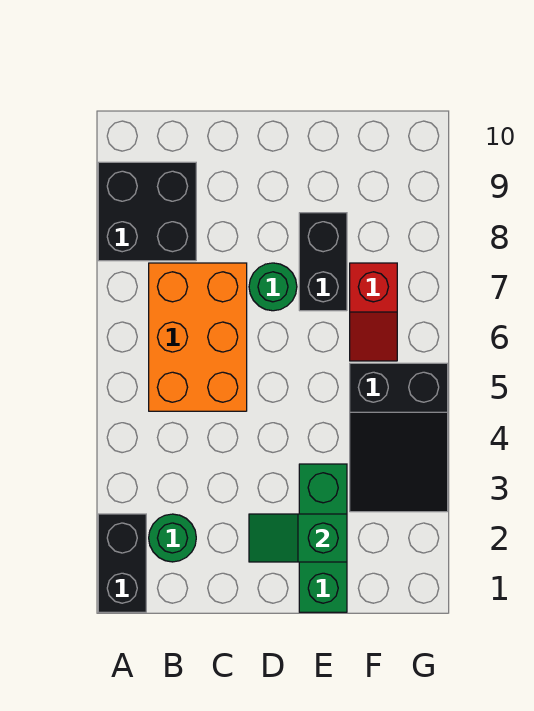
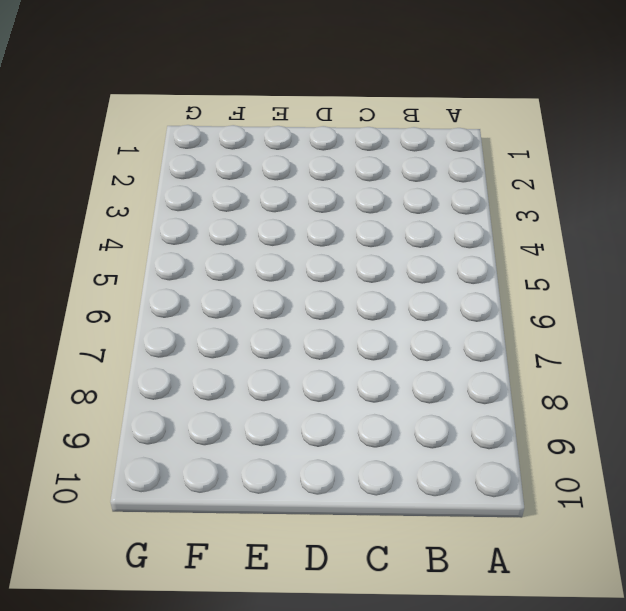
none -> black 1x2 brick [98,514,146,612]
none -> black 2x2 brick [98,162,196,261]

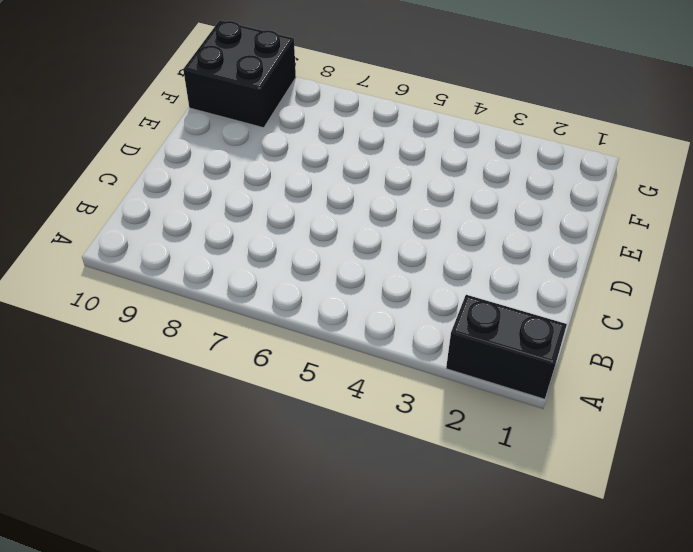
black 2x2 brick [183,21,296,128] -> black 2x2 brick moved to [98,162,196,261]
none -> green 1x1 round brick [149,514,196,562]
none -> orange 2x3 brick [149,263,247,411]

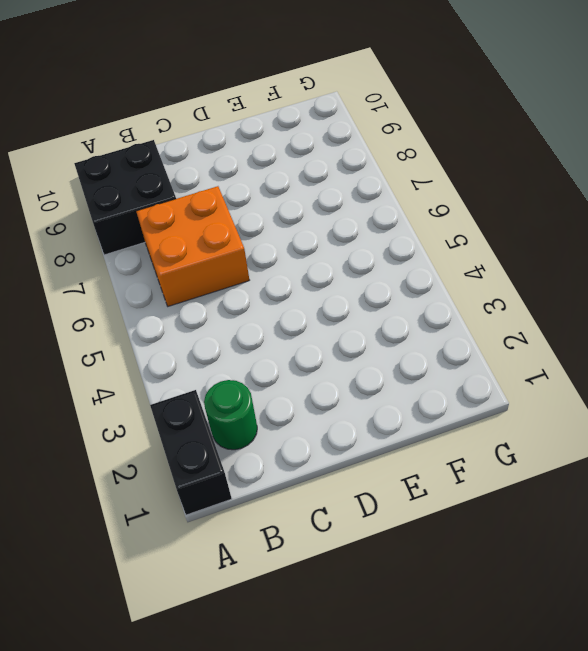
orange 2x2 brick [136,186,249,306] -> orange 2x3 brick [149,263,247,411]
none -> green 1x1 round brick [249,263,297,311]
none -> green 1x3 brick [299,464,347,612]

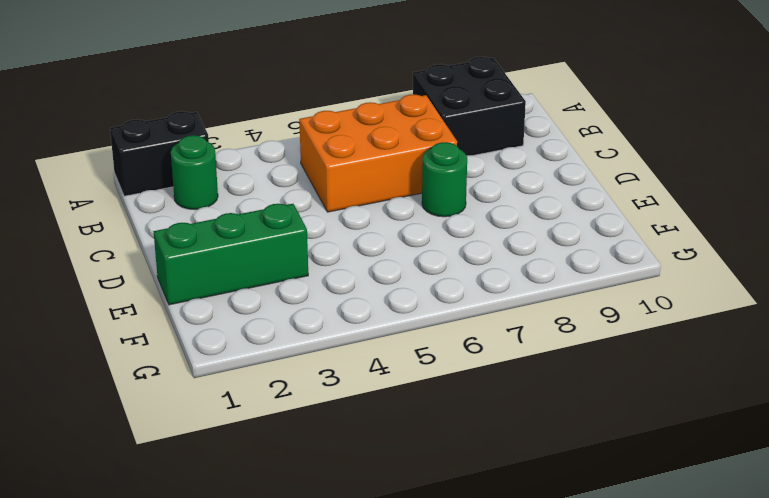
none -> black 1x2 brick [299,213,347,311]
none -> black 2x3 slope [350,363,448,512]

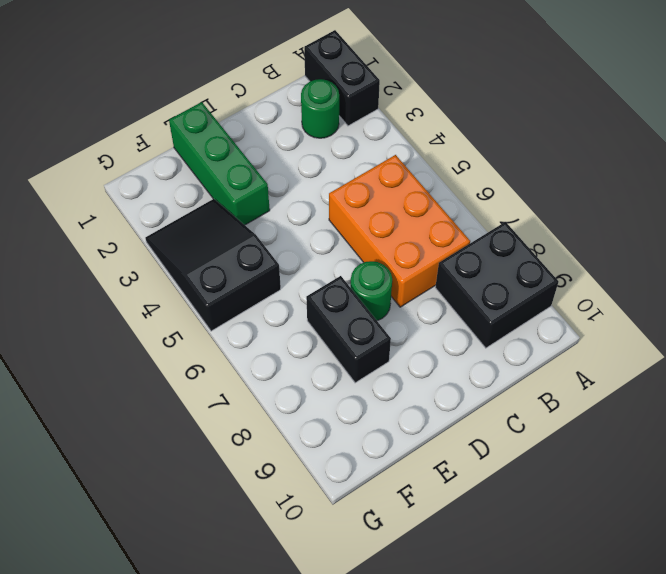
none -> red 1x2 slope [350,263,397,361]
none -> green 1x2 slope [249,514,347,562]

